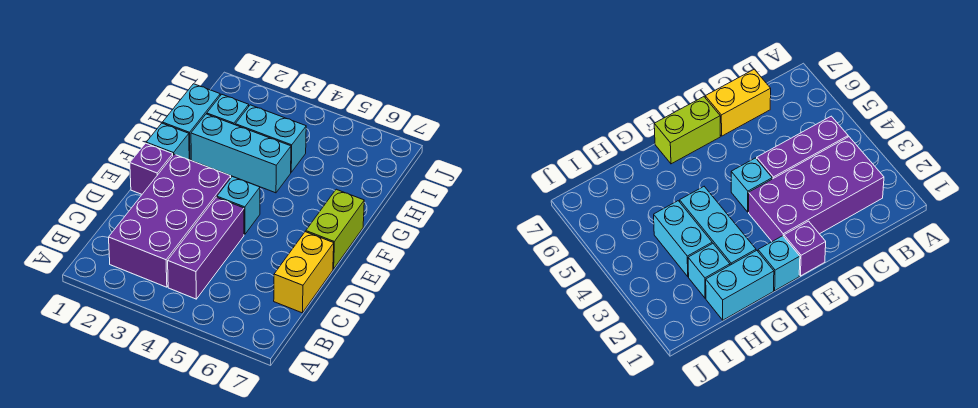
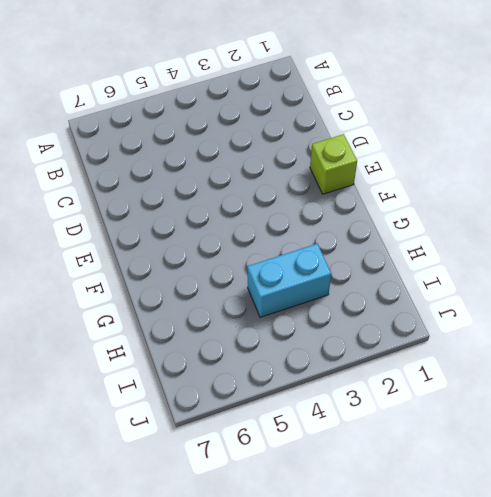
lime 1x1 brick [310,134,357,194] -> purple 1x1 brick [130,143,173,194]
none -> purple 2x4 brick [109,154,231,287]
none -> purple 1x3 brick [168,197,244,299]

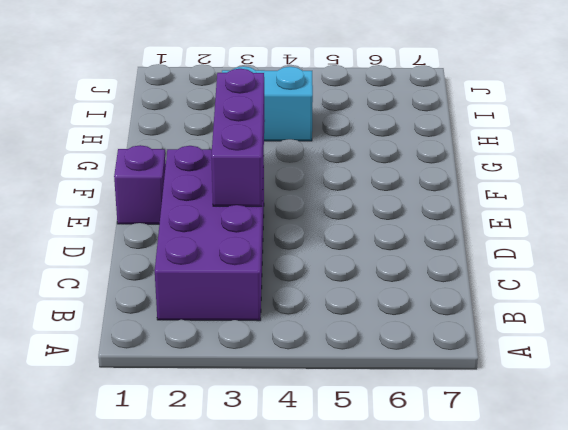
purple 1x3 brick [211,69,265,206] -> purple 1x3 brick moved to [168,197,244,299]
none -> yellow 1x2 brick [274,232,334,313]
none -> cyan 1x1 brick [217,176,260,234]

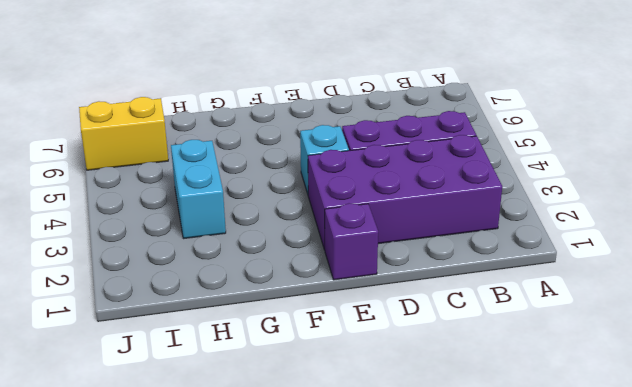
yellow 1x2 brick [79,97,168,170] -> yellow 1x2 brick moved to [274,232,334,313]
none -> lime 1x2 brick [306,189,364,269]
none -> cyan 1x1 brick [146,123,189,160]

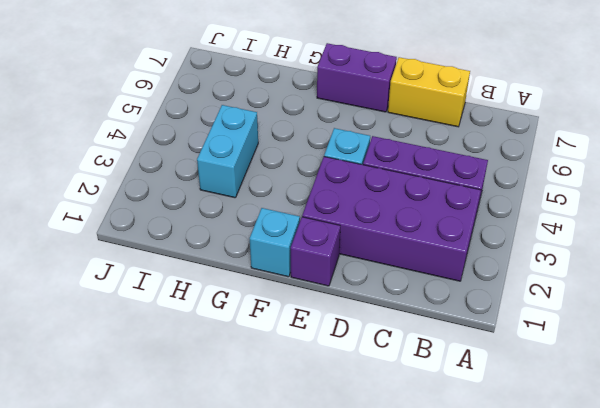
purple 1x2 brick [317,43,397,112] -> lime 1x2 brick [306,189,364,269]
none -> cyan 1x2 brick [162,84,220,160]
none -> cyan 1x3 brick [191,114,291,193]

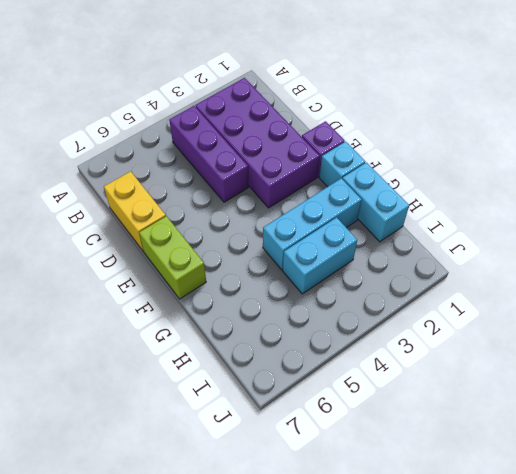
none -> cyan 1x1 brick [217,176,260,234]
none -> cyan 1x1 brick [207,95,249,125]

